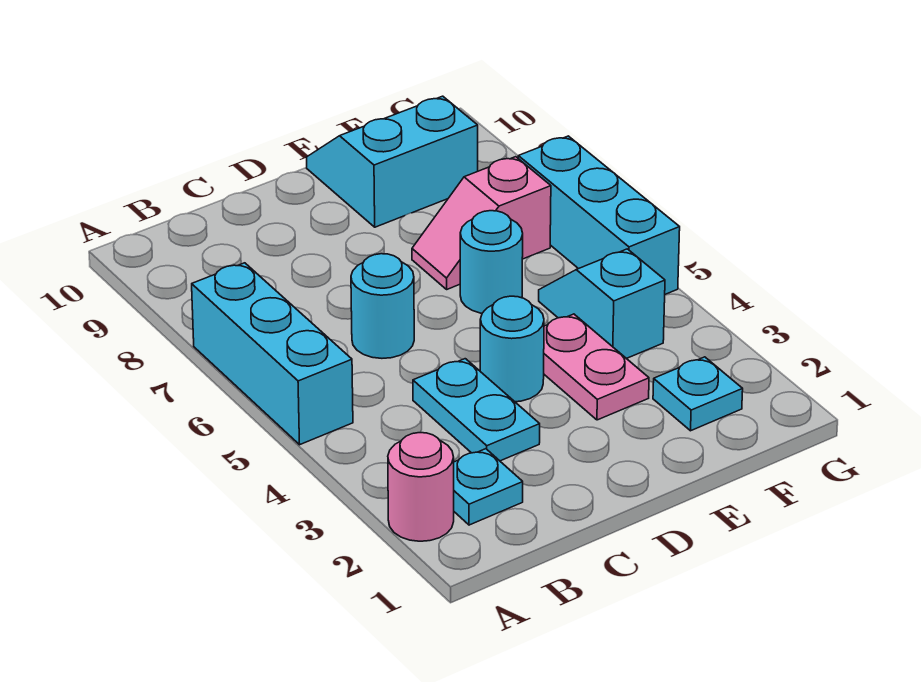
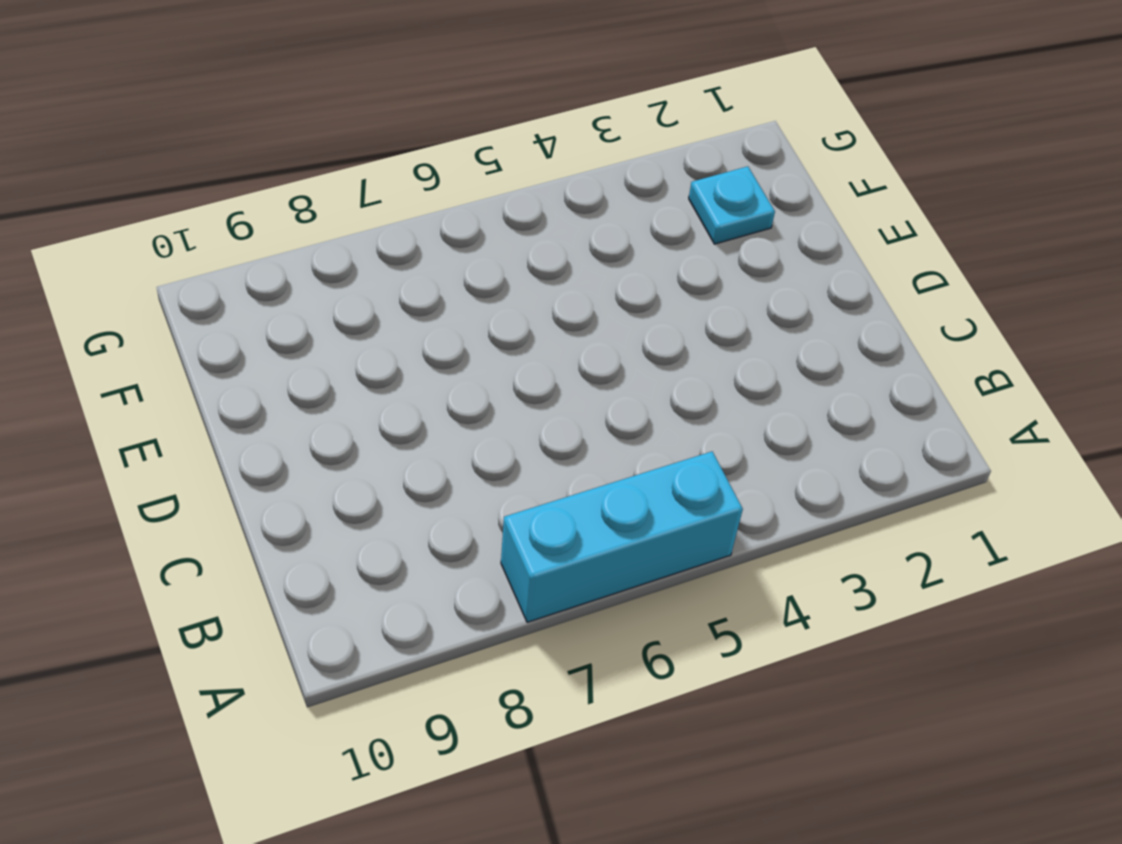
none -> pink 1x1 round brick [388,433,454,541]
none -> cyan 1x1 plate [454,449,523,525]
none -> cyan 1x2 plate [413,359,540,461]

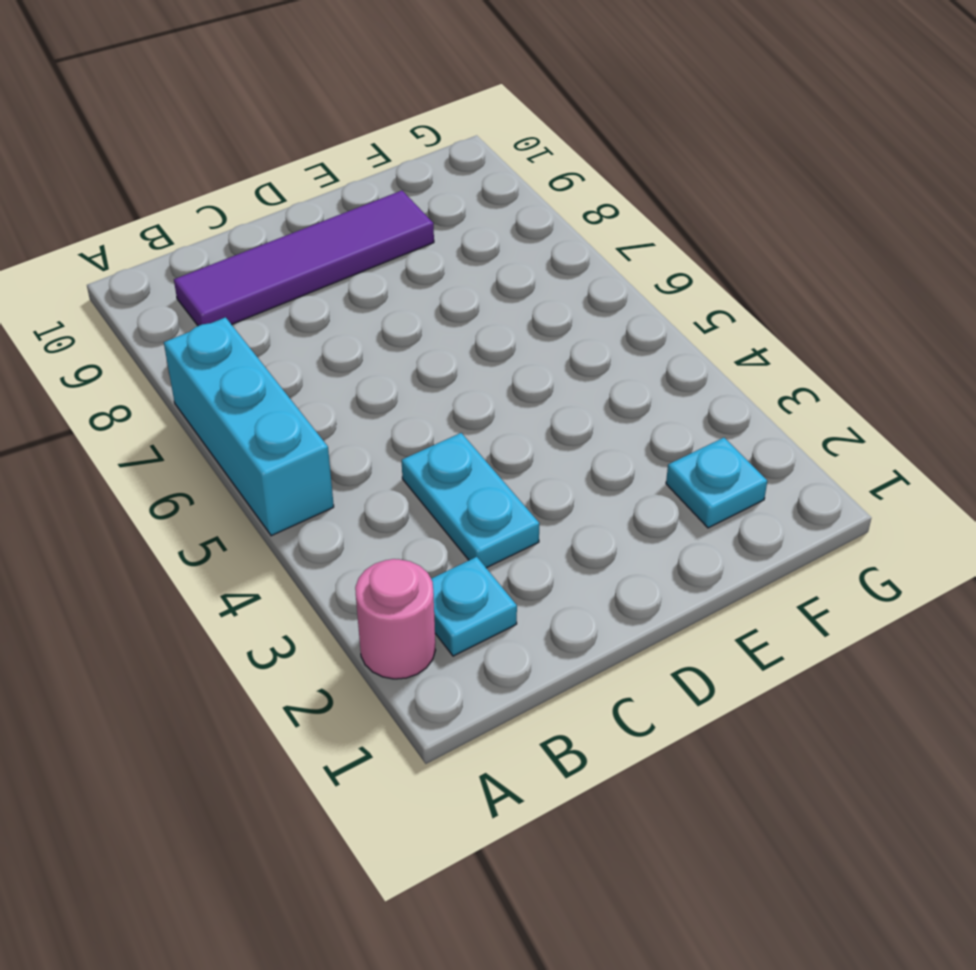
purple 1x4 tile [174,191,434,326] -> cyan 2x2 slope [306,96,478,227]
none -> cyan 1x1 round brick [351,254,414,358]
none -> cyan 1x1 round brick [480,296,544,402]
none -> pink 1x2 plate [544,314,649,420]

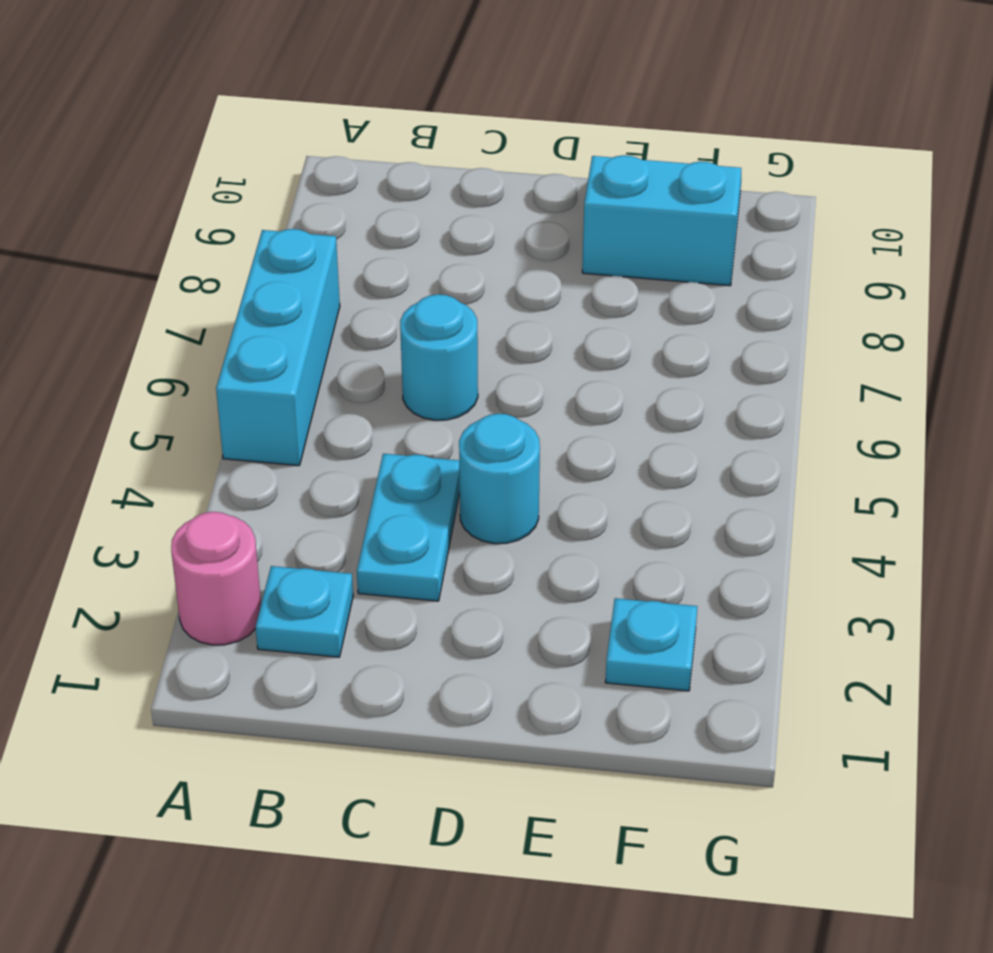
none -> pink 1x2 plate [544,314,649,420]
none -> cyan 1x1 round brick [460,211,523,313]
none -> pink 1x2 slope [412,157,551,289]

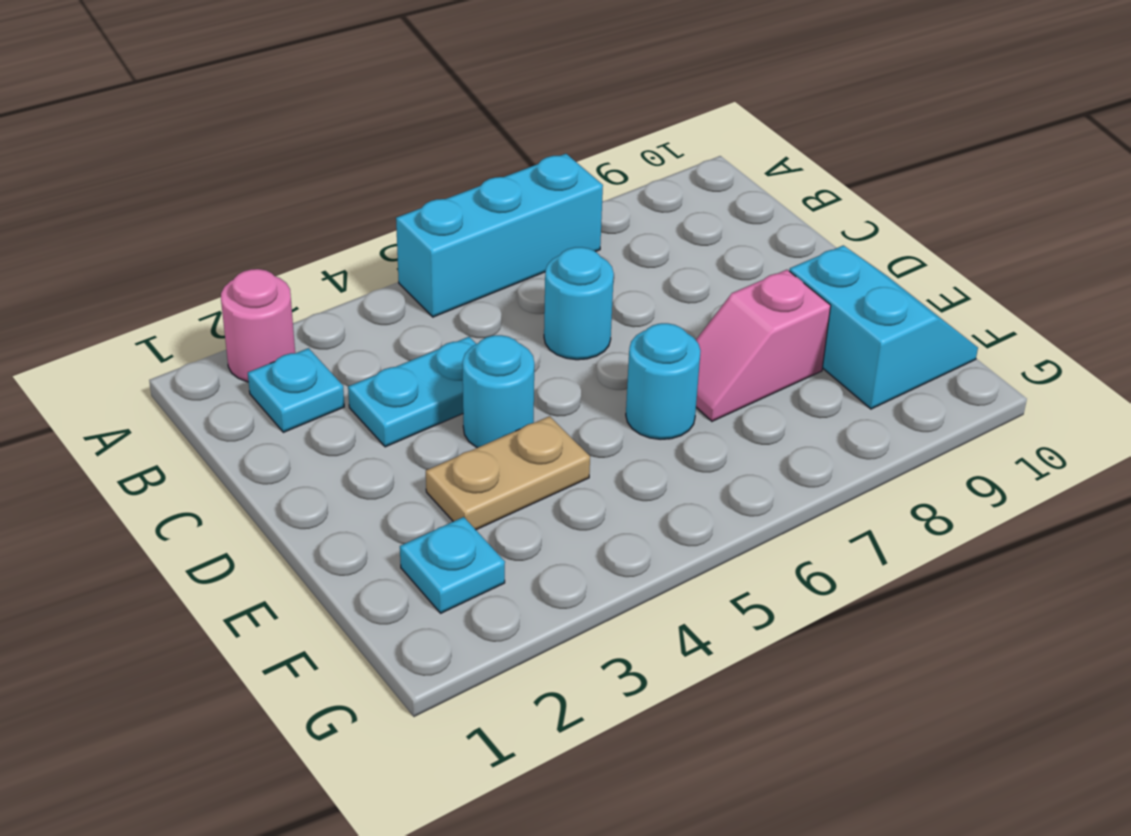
tan 1x2 plate [426,416,590,530] -> pink 1x2 plate [544,314,649,420]
pink 1x2 slope [696,270,831,421] -> pink 1x2 slope turned to [412,157,551,289]
none -> cyan 1x2 slope [539,249,665,359]
none -> cyan 1x3 brick [518,136,680,294]

